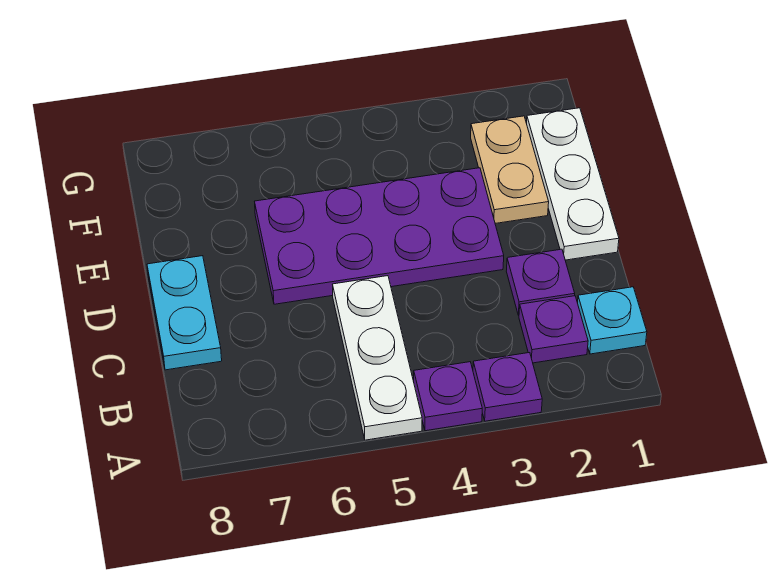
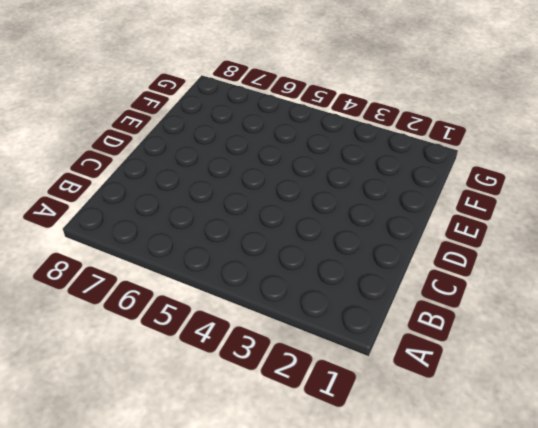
none -> purple 1x1 plate [473,353,542,421]
none -> purple 1x1 plate [414,362,482,431]

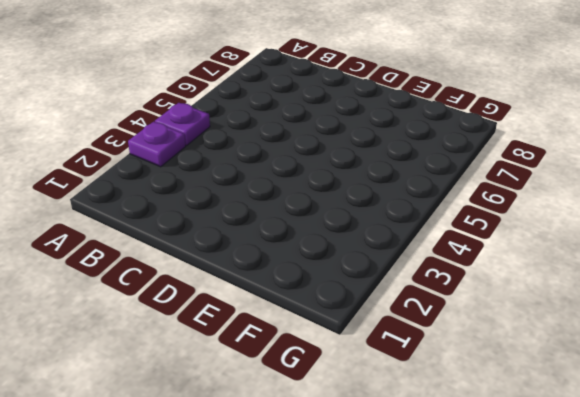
none -> white 1x3 plate [333,276,422,440]
none -> cyan 1x1 plate [578,287,647,354]

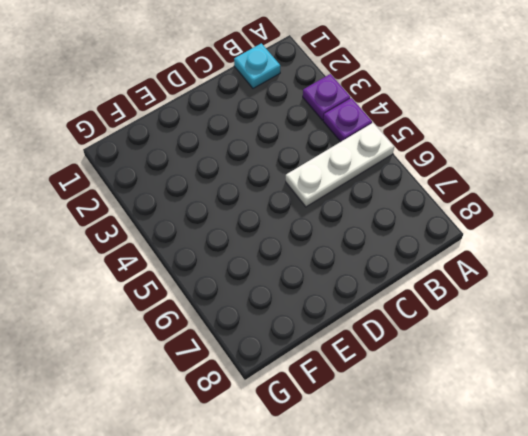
none -> purple 1x1 plate [519,296,588,363]
none -> purple 1x1 plate [506,249,575,315]

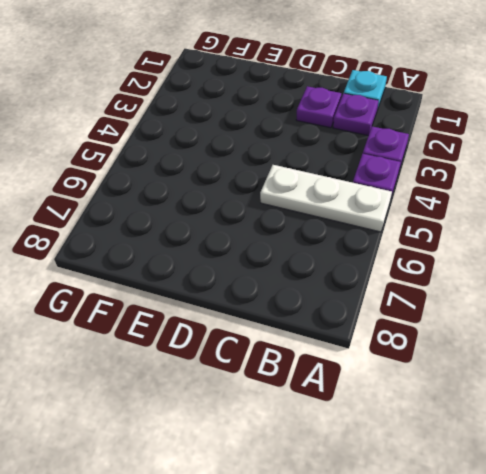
none -> cyan 1x2 plate [147,256,222,370]
none -> white 1x3 plate [527,108,619,260]

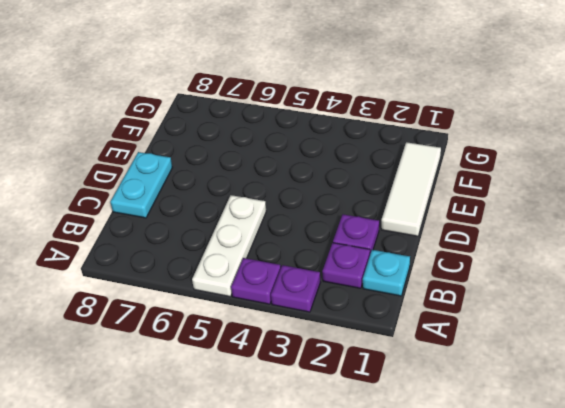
white 1x3 tile [381,142,441,236] -> white 1x3 plate [527,108,619,260]
none -> purple 2x4 plate [254,168,504,304]
none -> tan 1x2 plate [471,116,549,223]

